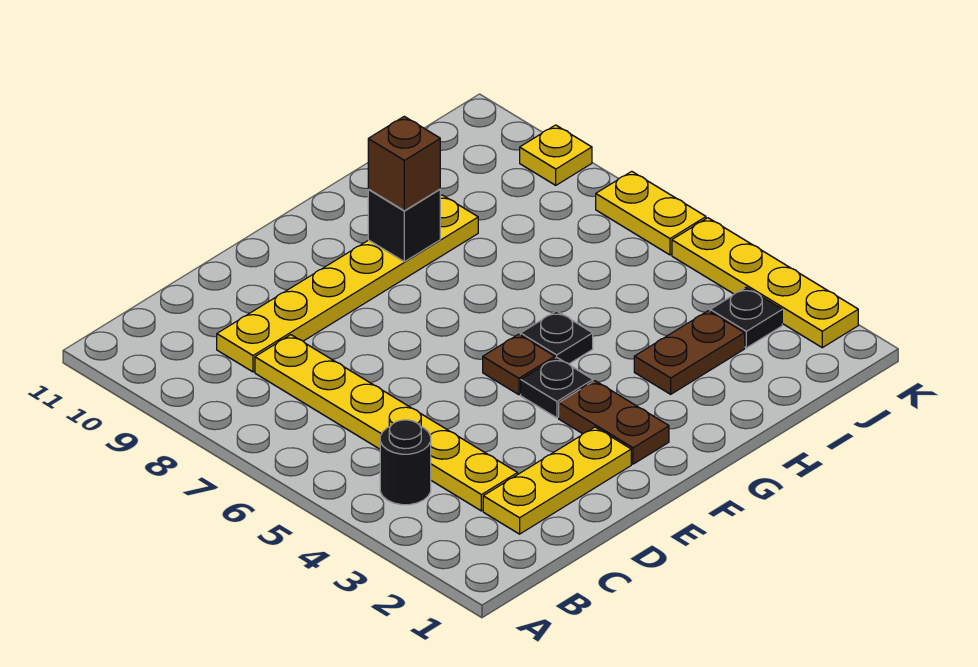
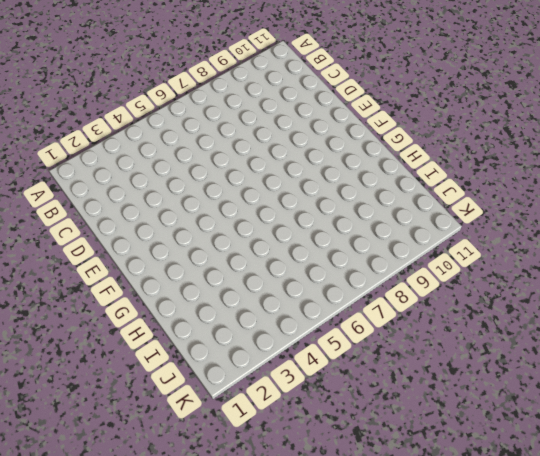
none -> black 1x1 round brick [380,420,431,505]
none -> yellow 1x3 plate [483,427,631,534]
none -> yellow 1x6 plate [255,335,518,511]

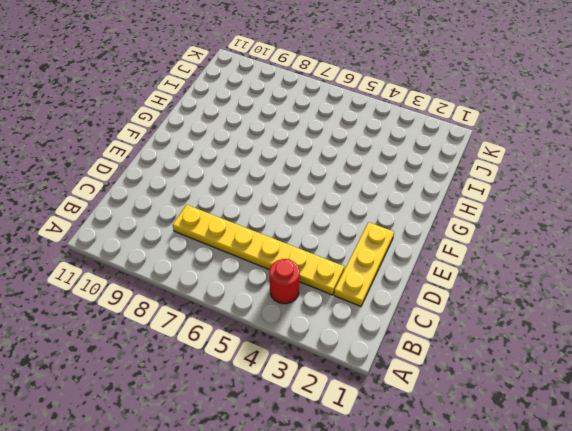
red 1x1 round brick [269,259,300,304] -> black 1x1 round brick [380,420,431,505]
none -> yellow 1x6 plate [217,195,478,372]
none -> brown 1x2 plate [559,381,669,464]
none -> black 1x1 plate [521,357,593,418]

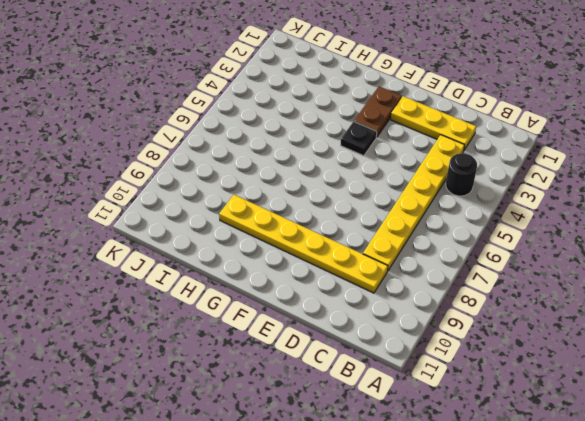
none -> brown 1x1 plate [483,334,555,395]
none -> black 1x1 plate [520,311,593,364]
none -> brown 1x2 plate [634,311,745,394]

